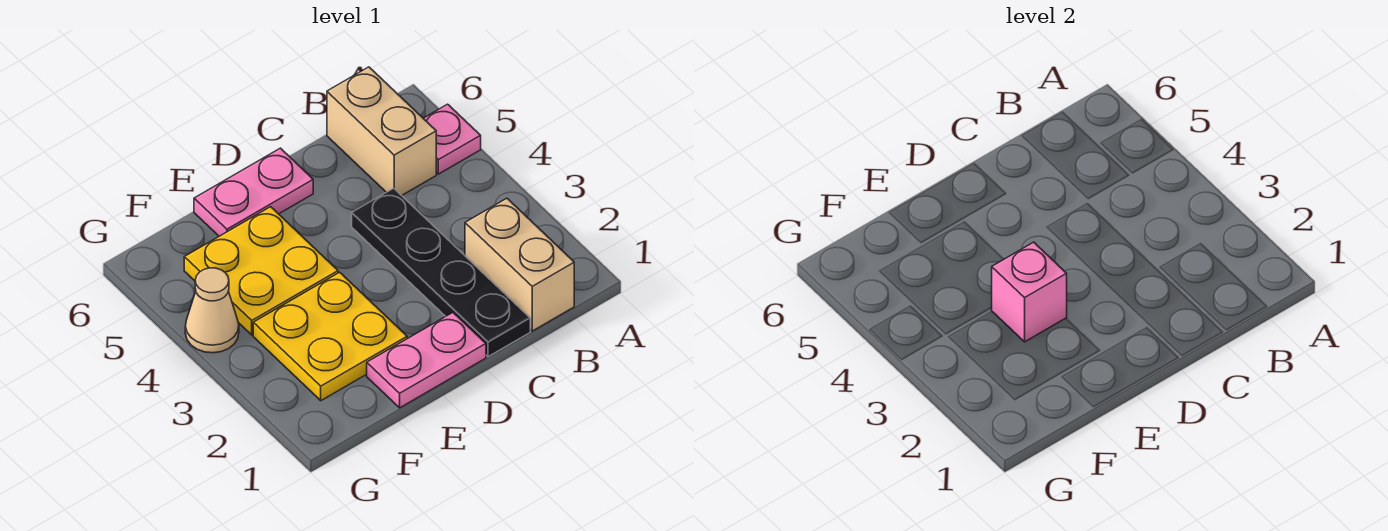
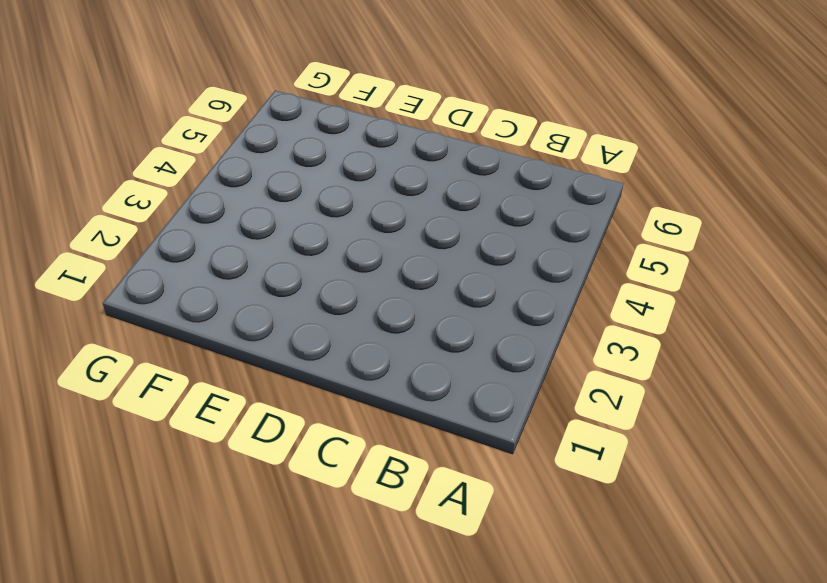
none -> pink 1x1 plate [423,104,481,174]
none -> tan 1x2 brick [465,198,574,331]

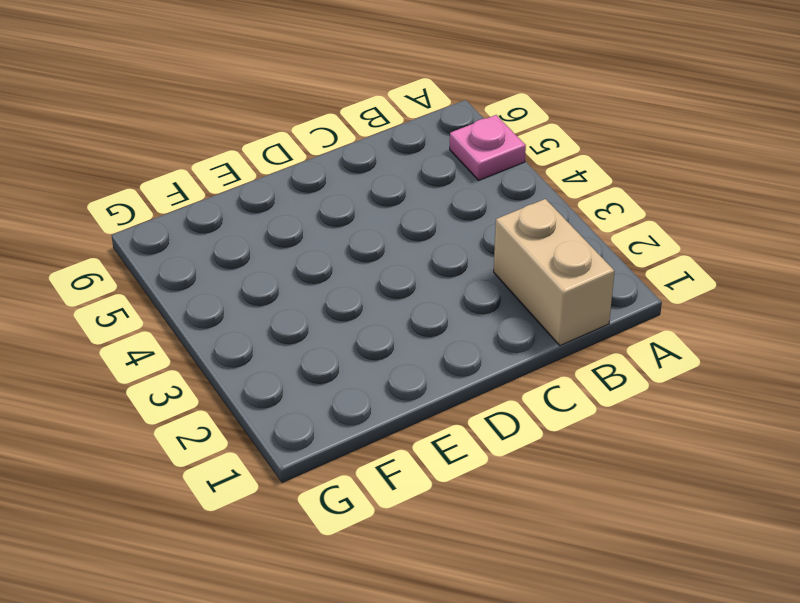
none -> tan 1x2 brick [327,67,436,196]
none -> black 1x4 plate [352,188,530,357]

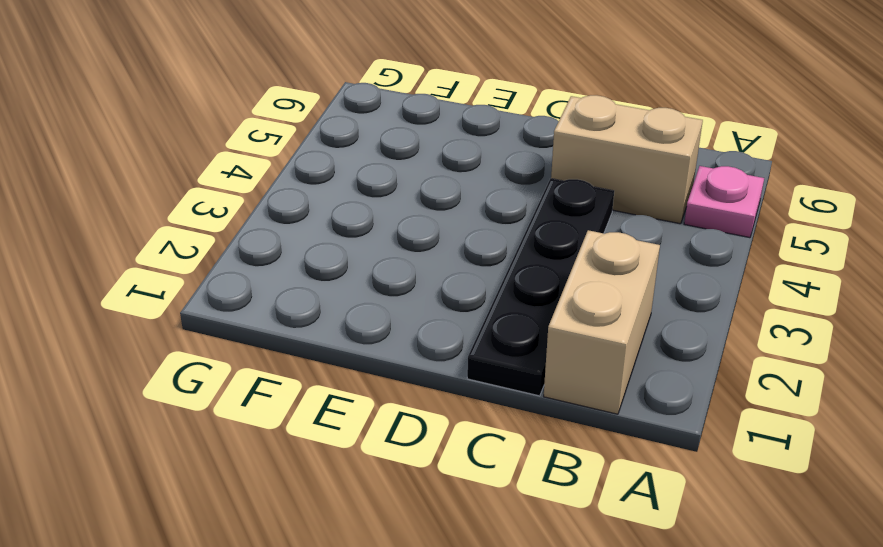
tan 1x2 brick [551,95,703,224] -> tan 1x2 brick turned to [327,67,436,196]
none -> pink 1x2 plate [367,313,486,408]
none -> pink 1x2 plate [194,148,313,236]

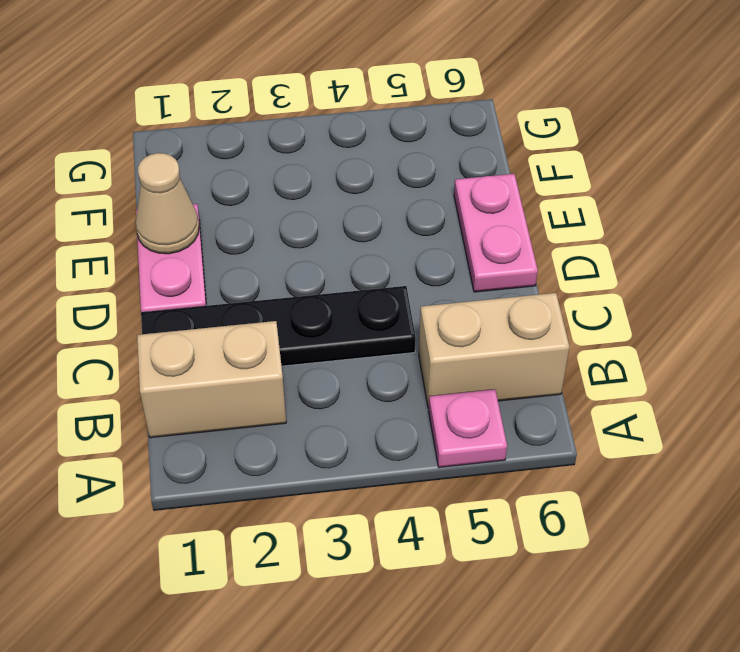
tan 1x1 cone [135,153,199,254] -> tan 1x1 cone moved to [185,268,239,353]
none -> yellow 2x2 plate [253,272,407,401]
none -> yellow 2x2 plate [184,207,338,335]

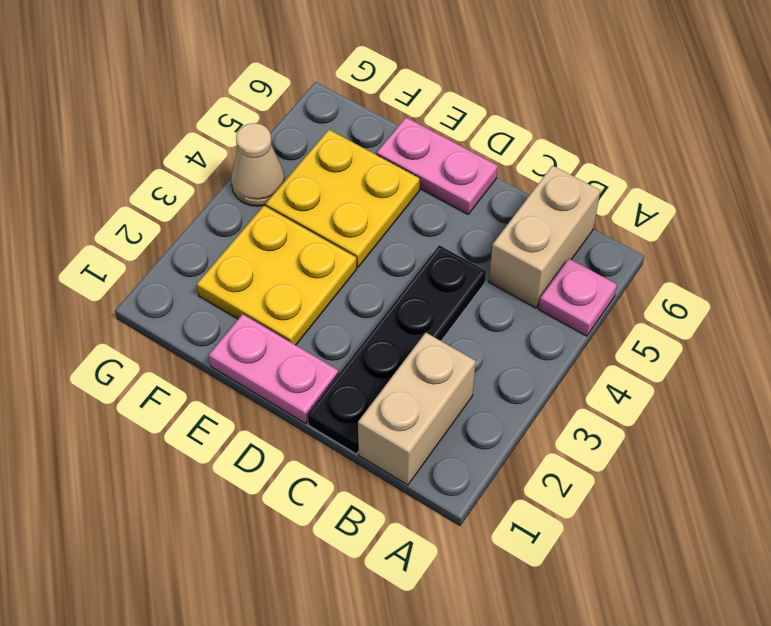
none -> pink 1x1 brick [992,242,1067,342]

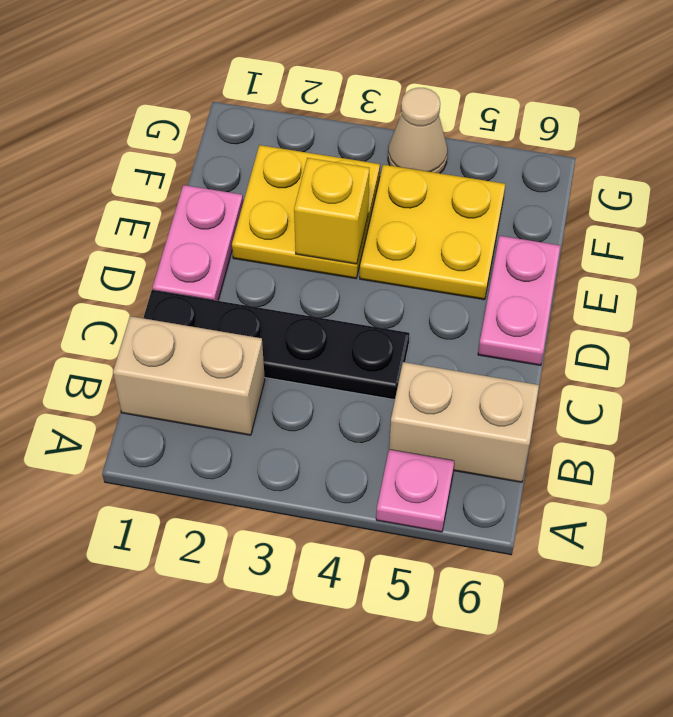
yellow 1x1 brick [294,158,369,264] -> pink 1x1 brick [992,242,1067,342]

